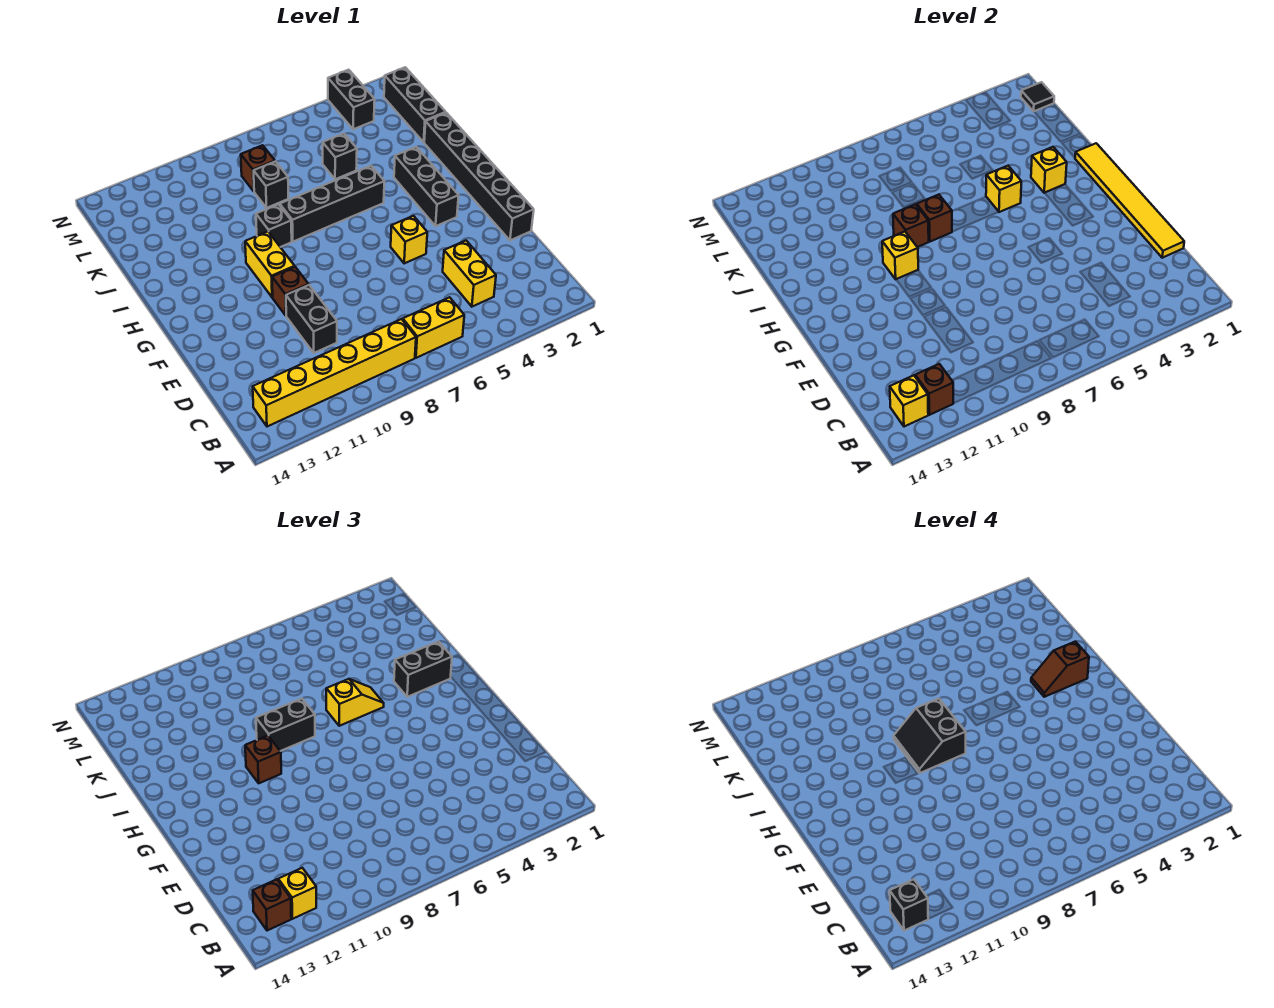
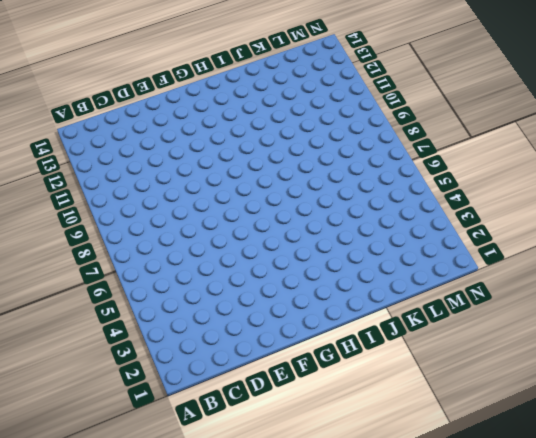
none -> yellow 1x2 brick [403,297,464,358]
none -> yellow 1x6 brick [253,319,416,427]
none -> yellow 1x2 brick [443,241,496,307]
none -> black 1x2 brick [286,285,337,353]

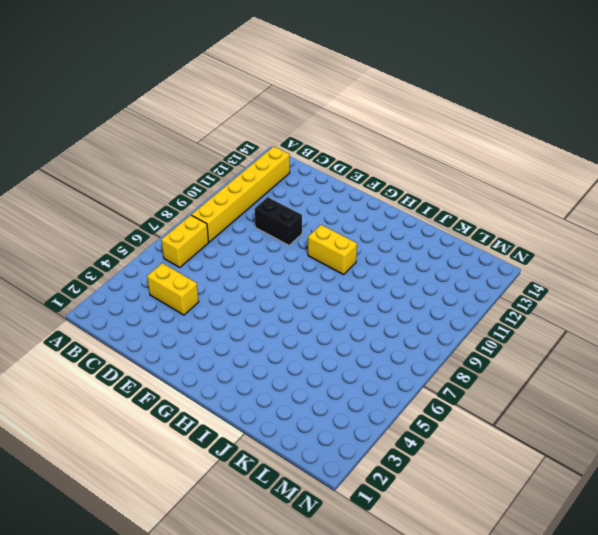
none -> black 1x6 brick [424,113,534,240]
none -> yellow 1x1 brick [391,216,427,263]
none -> brown 1x1 brick [272,267,309,315]
none -> black 1x3 brick [394,147,459,226]

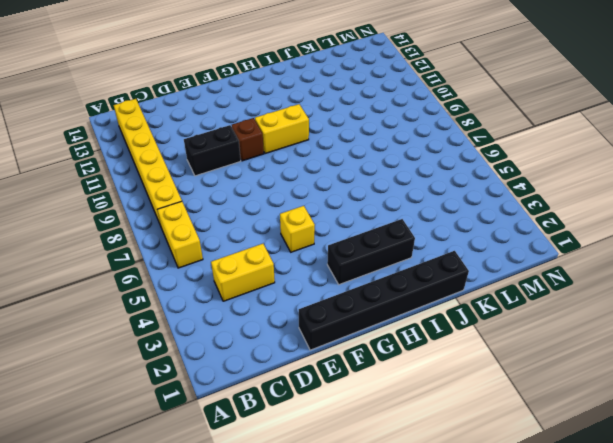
none -> black 1x4 brick [280,166,384,242]
none -> black 1x1 brick [256,204,292,247]
none -> black 1x3 brick [384,67,446,142]
none -> black 1x1 brick [323,134,357,179]

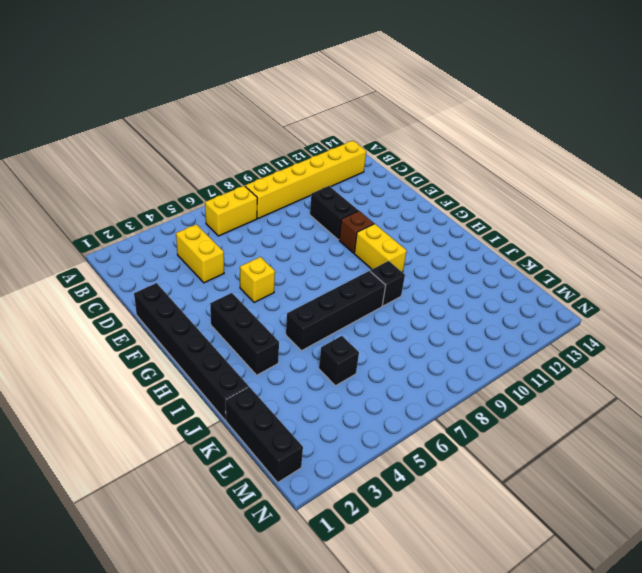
none -> black 1x1 brick [254,161,288,208]
none -> brown 1x1 brick [241,145,275,191]
none -> black 1x2 brick [328,70,375,129]
none -> brown 1x1 brick [915,364,953,415]

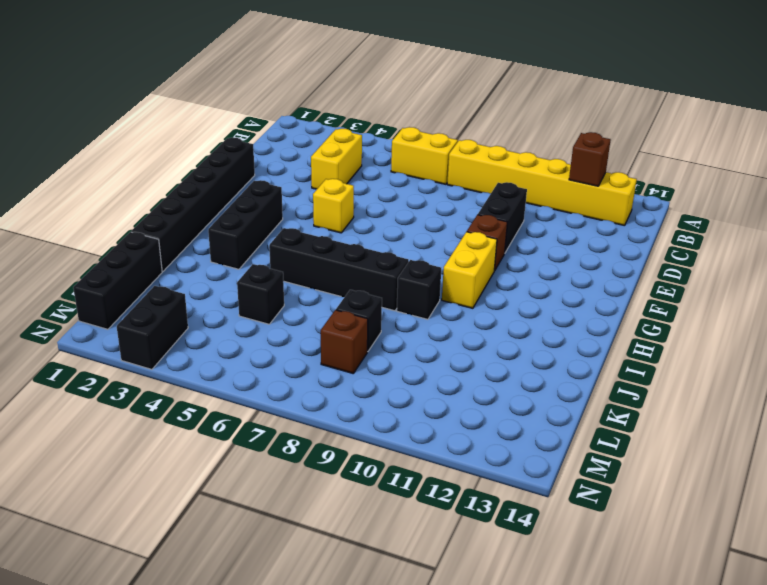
none -> yellow 1x1 brick [890,375,928,427]
none -> yellow 1x6 tile [1075,143,1184,258]
none -> yellow 1x1 brick [882,232,918,279]
none -> yellow 1x1 brick [1031,147,1067,193]

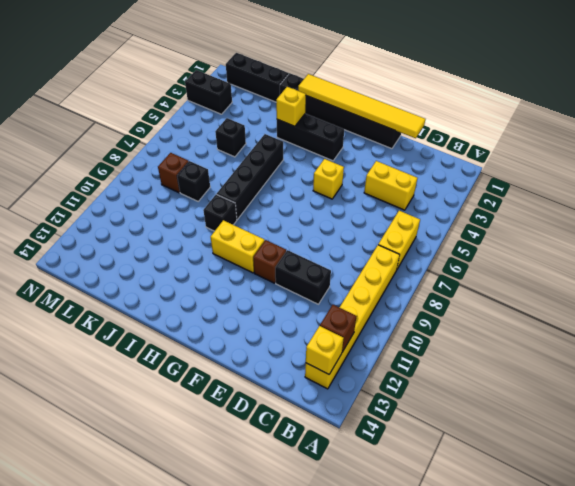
none -> yellow 1x1 brick [882,232,918,279]
none -> yellow 1x1 brick [986,166,1021,212]
none -> brown 1x1 brick [917,195,952,242]
none -> brown 1x1 brick [893,204,929,247]

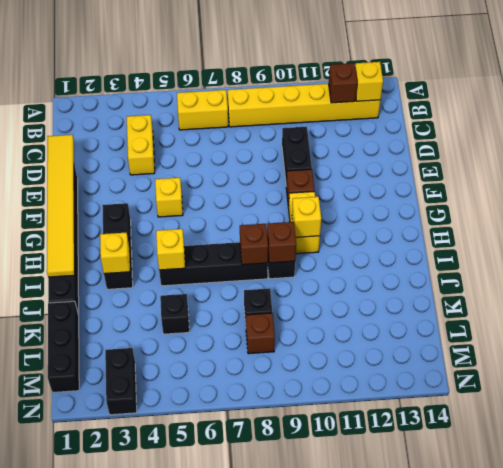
none -> black 1x1 tile [1021,82,1054,111]
none -> yellow 1x1 brick [278,868,316,919]
none -> brown 1x1 brick [253,879,291,931]
none -> brown 1x1 brick [245,736,281,783]

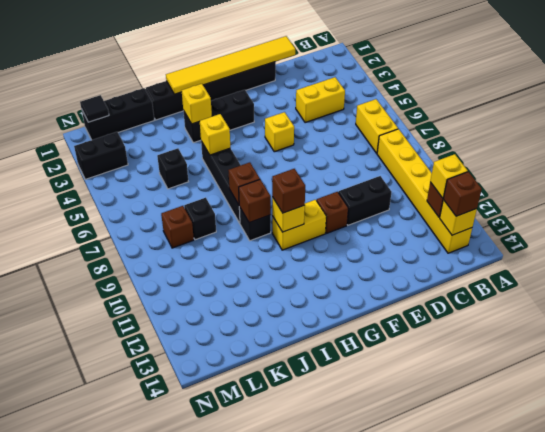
none -> black 1x2 brick [394,642,452,697]
none -> yellow 1x2 slope [326,679,384,726]
none -> black 1x2 brick [256,699,315,751]
none -> black 1x1 brick [890,879,928,931]

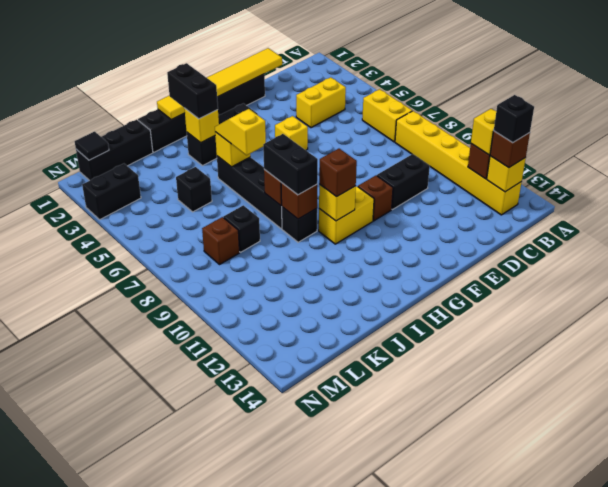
none -> black 2x2 slope [894,699,966,773]
none -> brown 1x2 slope [1031,642,1089,697]

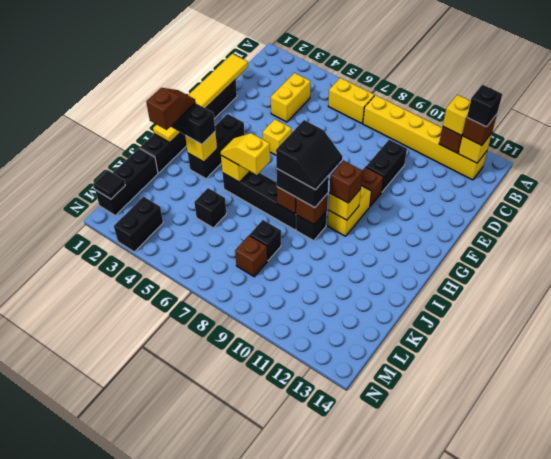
brown 1x2 slope [146,88,195,130] -> brown 1x2 slope turned to [1031,642,1089,697]

